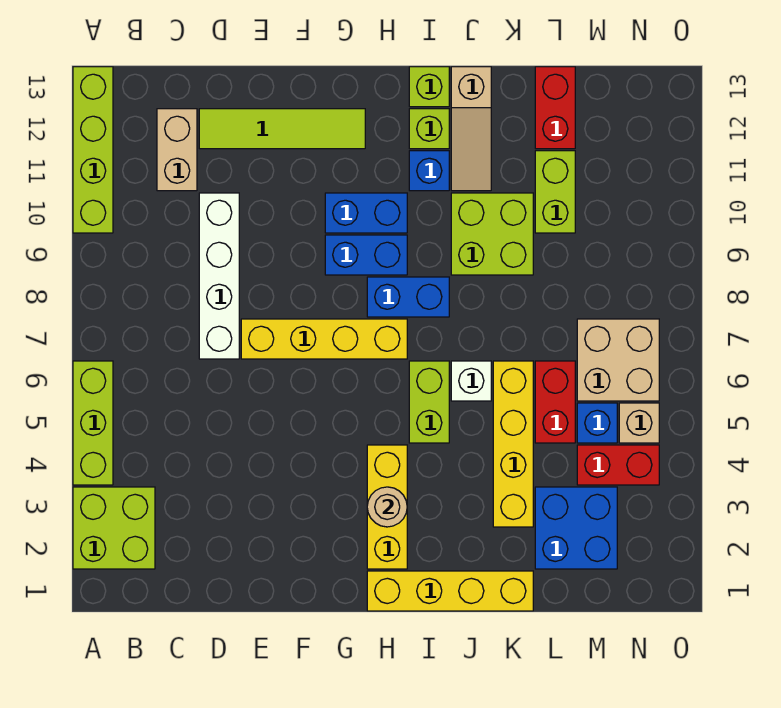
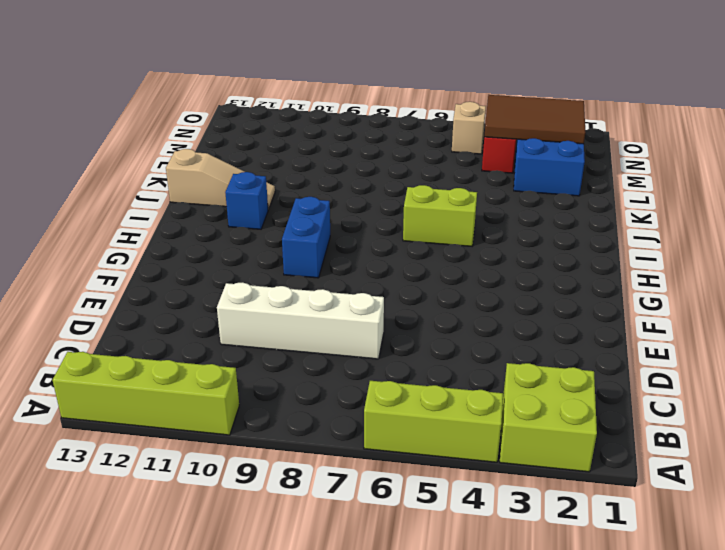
brown 2x3 tile [484,95,586,144] -> none
none -> tan 1x2 brick [157,109,197,191]
none -> lime 1x4 tile [199,109,365,149]
none -> yellow 1x4 brick [241,319,407,359]

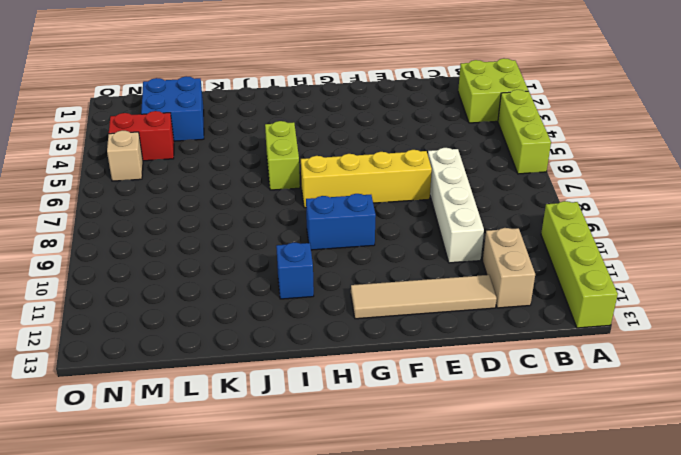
tan 1x4 tile [351,275,497,319] -> lime 1x4 tile [199,109,365,149]
none -> blue 1x2 brick [325,193,407,233]
none -> yellow 1x4 brick [367,571,533,611]
none -> yellow 1x3 brick [367,445,407,569]

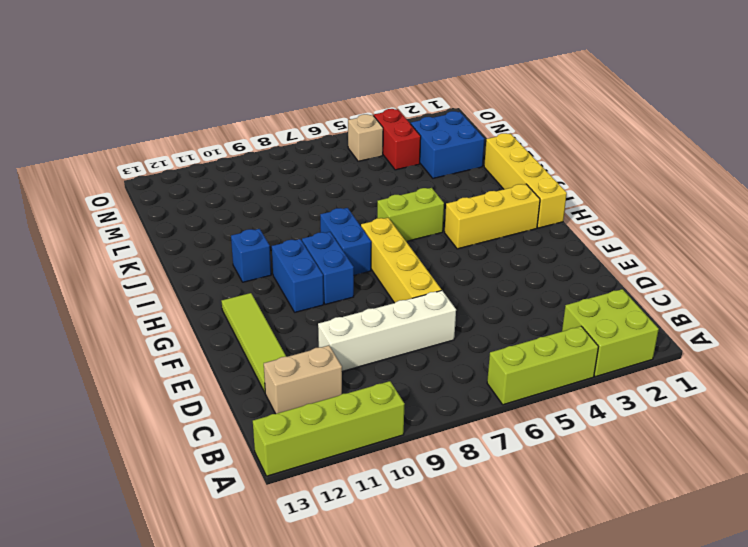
none -> lime 1x1 brick [409,109,449,149]
none -> lime 1x1 brick [409,67,449,107]
none -> white 1x1 brick [451,361,491,401]

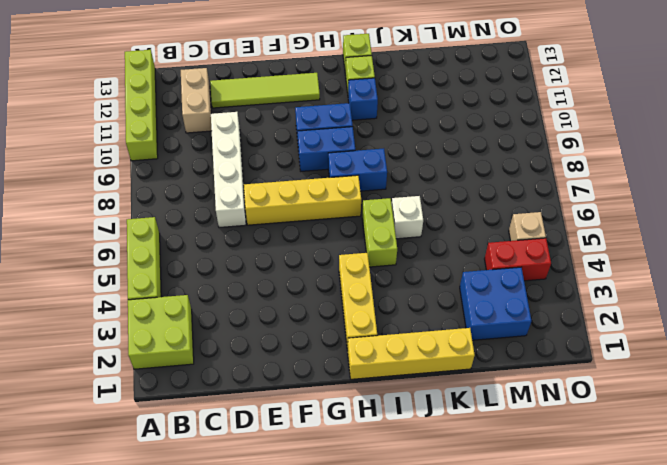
none -> lime 2x2 brick [451,193,533,275]
none -> tan 1x3 slope [451,67,491,191]
none -> yellow 1x4 brick [493,361,533,527]

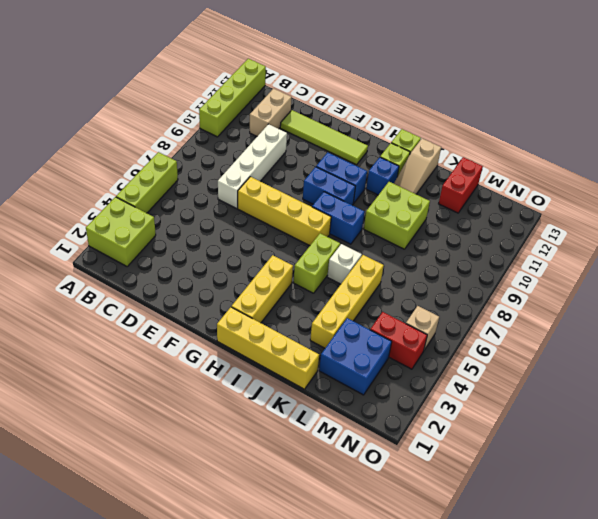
none -> red 1x2 brick [535,361,575,443]
none -> lime 1x2 brick [535,151,575,233]
none -> blue 1x1 brick [577,403,617,443]

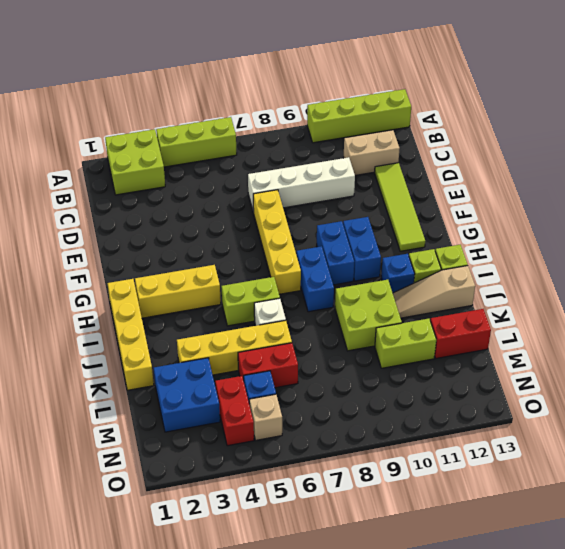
none -> tan 2x2 brick [577,319,659,401]
none -> tan 1x1 round brick [367,487,407,527]

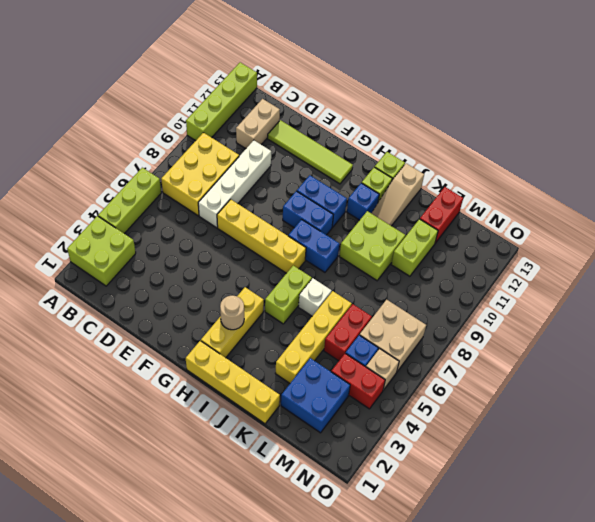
yellow 2x3 brick [161,133,239,216] -> none

